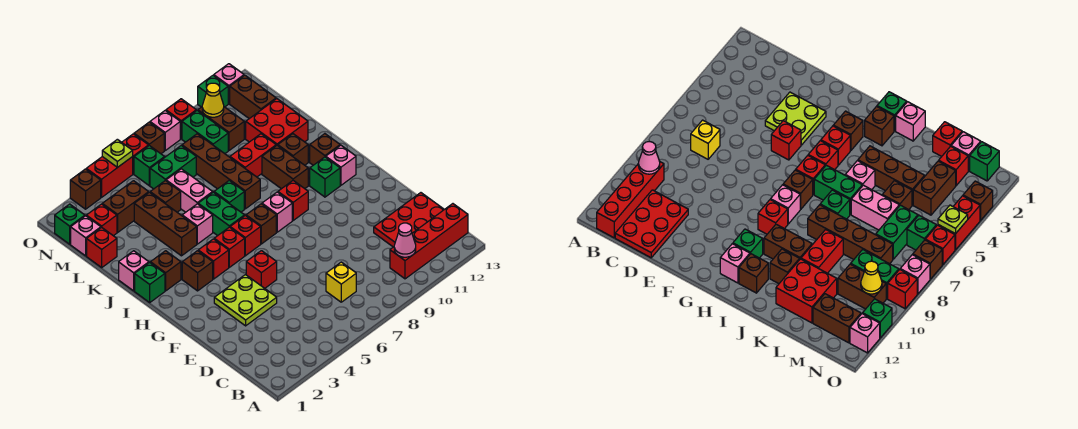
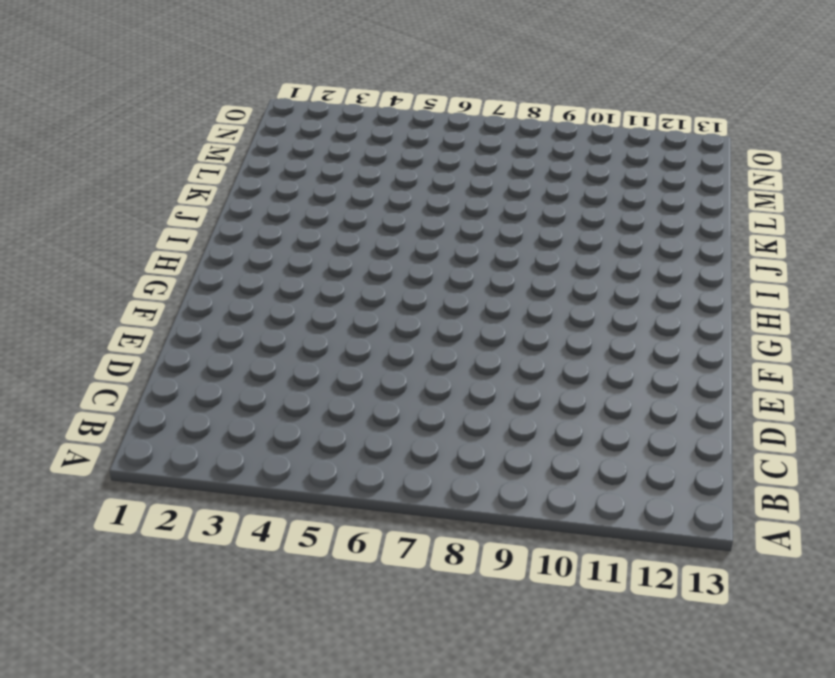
none -> red 1x4 brick [390,204,468,279]
none -> yellow 1x1 brick [326,262,356,302]
none -> red 2x3 plate [374,193,444,247]
none -> lime 2x2 plate [214,275,277,326]

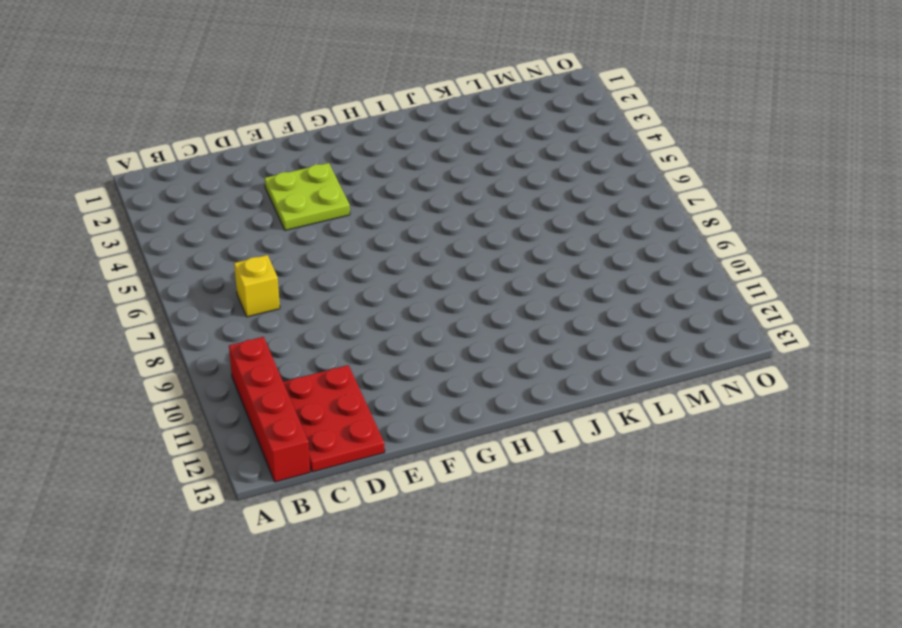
none -> red 1x1 brick [246,251,277,288]
none -> brown 1x1 brick [182,251,213,291]
none -> red 1x1 brick [198,239,229,279]
none -> red 1x1 brick [214,227,245,267]

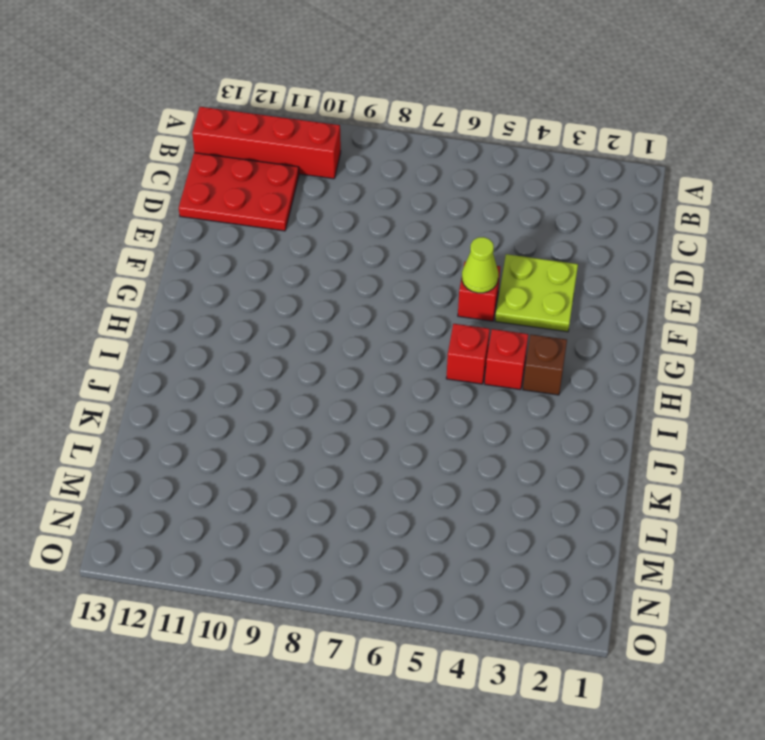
lime 1x1 cone [462,237,498,293] -> none
none -> yellow 1x1 brick [326,262,356,302]
none -> red 1x1 brick [230,216,261,256]
none -> brown 1x1 brick [246,204,276,244]
none -> pink 1x1 brick [262,192,292,232]

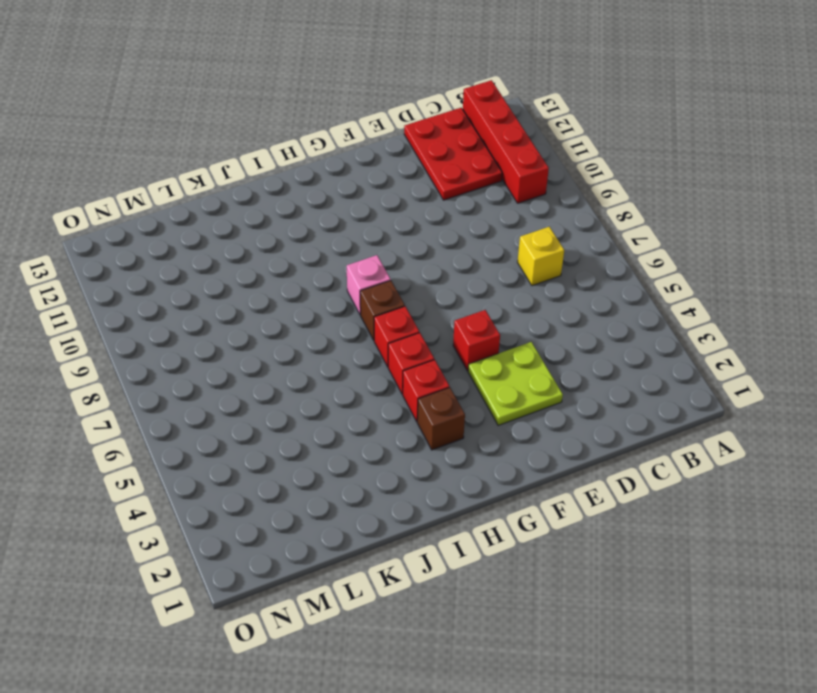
none -> red 1x1 brick [278,181,308,220]
none -> green 1x1 brick [310,157,340,197]
none -> pink 1x1 brick [326,145,356,185]
none -> green 1x1 brick [135,262,165,302]

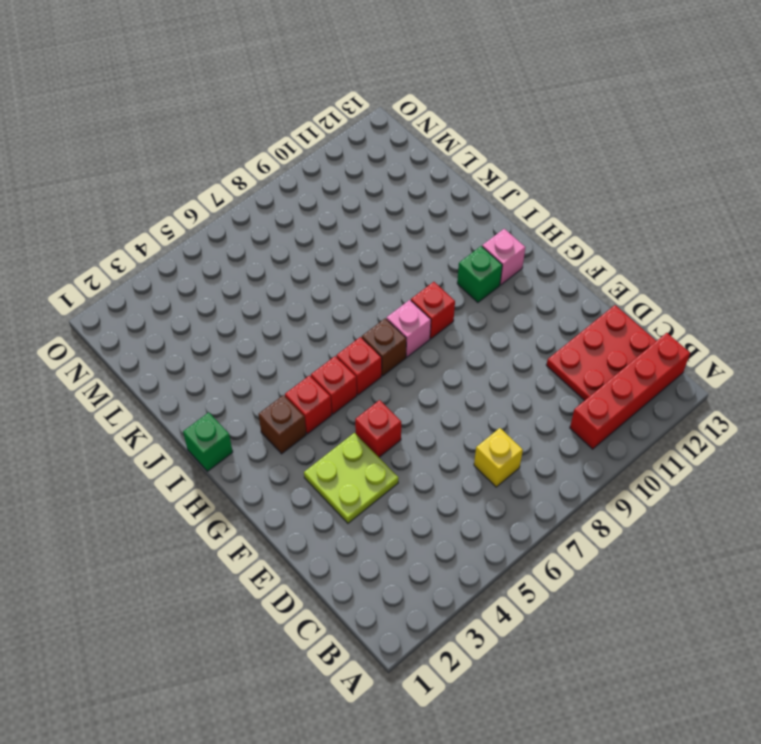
none -> brown 1x1 brick [150,251,181,291]
none -> green 1x2 brick [198,192,245,236]
none -> brown 1x2 brick [262,145,308,189]
none -> brown 1x1 brick [310,134,340,165]

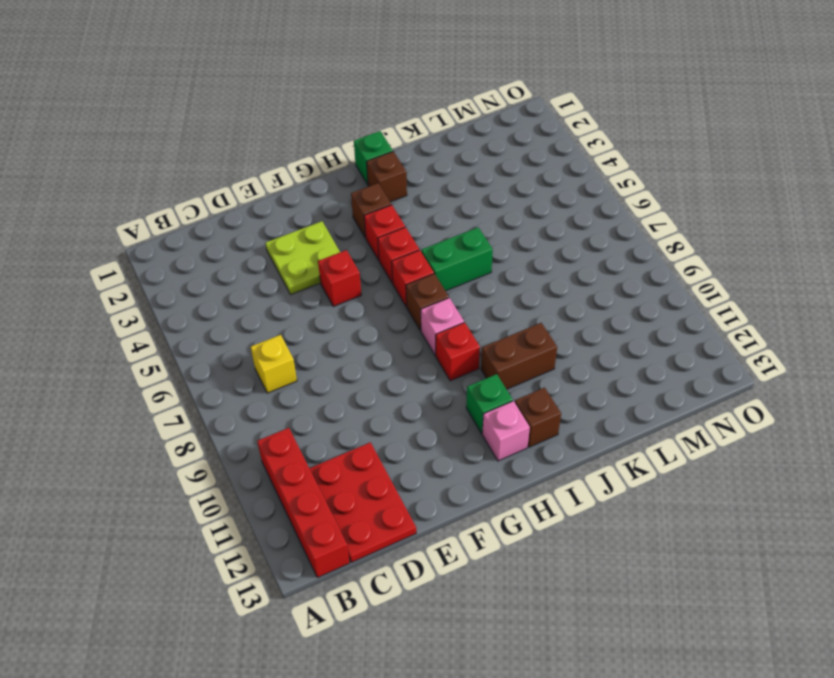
none -> pink 1x1 brick [119,251,149,291]
none -> brown 1x3 brick [134,192,197,256]
none -> pink 1x1 brick [182,204,213,244]
none -> green 1x1 brick [214,181,244,212]

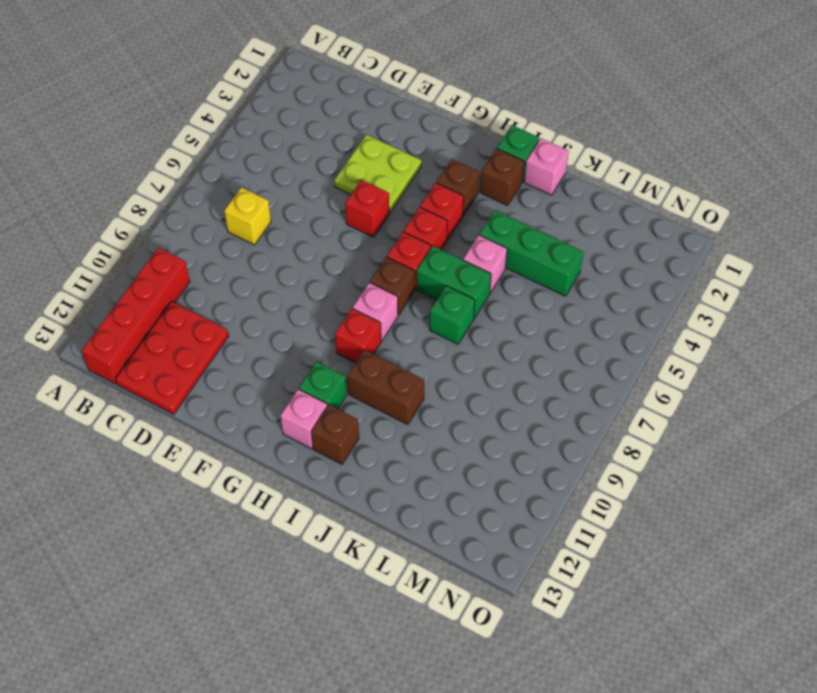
green 1x3 brick [479,210,583,296] -> brown 1x3 brick [134,192,197,256]
none -> brown 1x4 brick [182,134,260,209]
none -> brown 1x1 brick [278,134,308,165]
none -> pink 1x2 brick [166,169,213,212]
none -> red 1x2 brick [230,134,276,177]

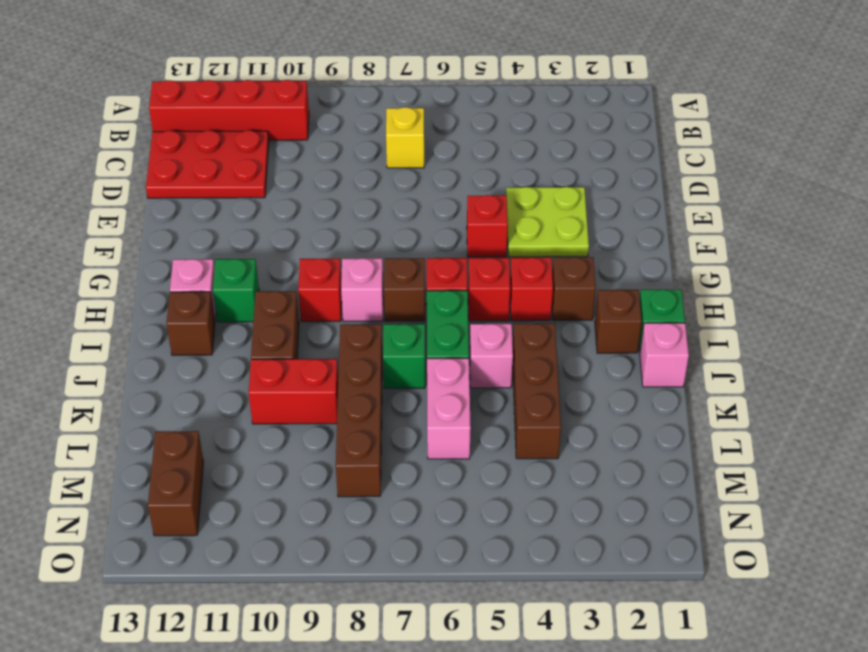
none -> brown 1x1 brick [278,134,308,165]
none -> red 2x2 brick [246,99,308,146]
none -> red 1x1 brick [87,227,117,267]
none -> brown 1x1 brick [150,181,181,212]

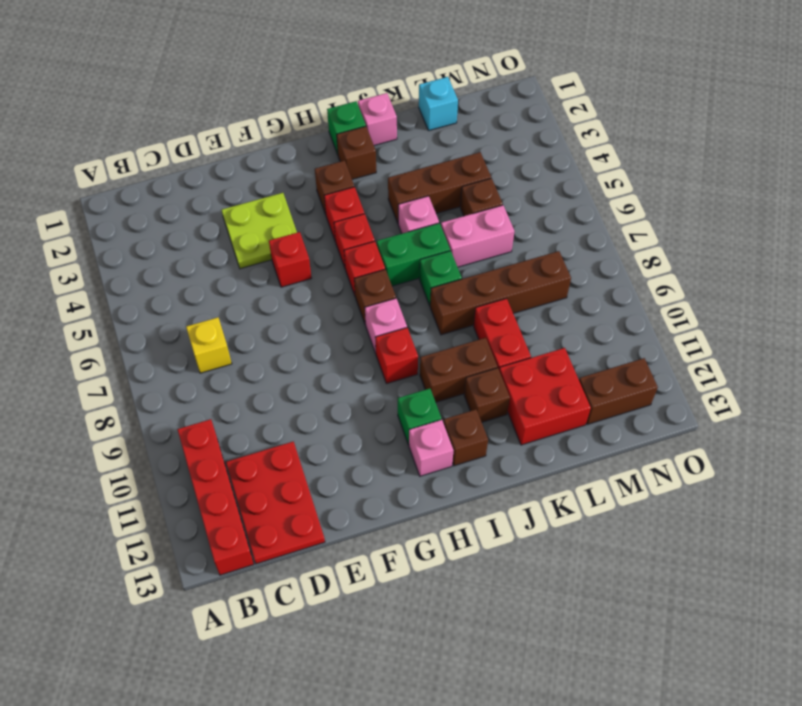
cyan 1x1 brick [419,77,458,131] -> red 1x1 brick [87,227,117,267]
none -> pink 1x1 brick [71,216,101,256]
none -> red 1x1 brick [86,204,117,236]
none -> brown 1x2 brick [102,181,149,232]
none -> green 1x2 brick [150,146,196,189]

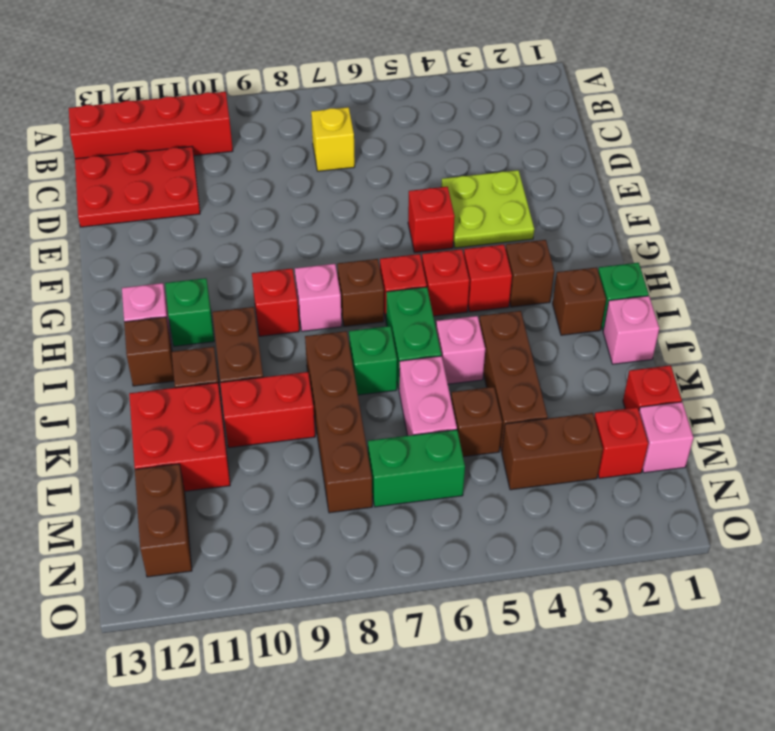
none -> green 1x2 brick [182,111,228,154]
none -> brown 1x2 brick [198,107,244,150]
none -> green 1x1 brick [55,204,85,244]
none -> green 1x1 brick [134,146,165,186]

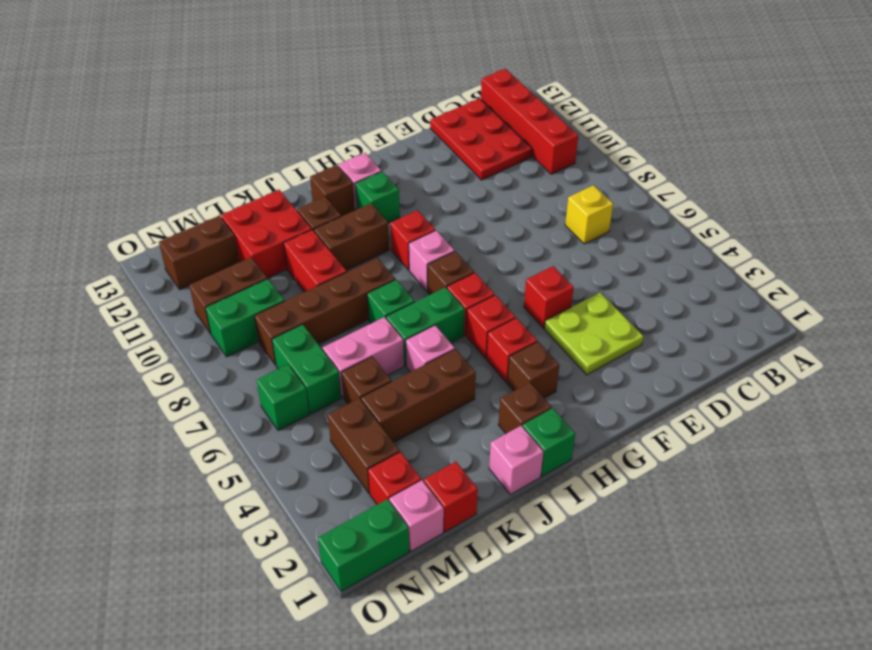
green 1x2 brick [318,499,409,592] -> green 1x1 brick [55,204,85,244]
none -> brown 1x1 brick [70,169,101,209]
none -> red 1x2 brick [86,157,133,197]
none -> red 1x1 brick [122,134,149,174]
none -> brown 1x1 brick [134,122,164,154]

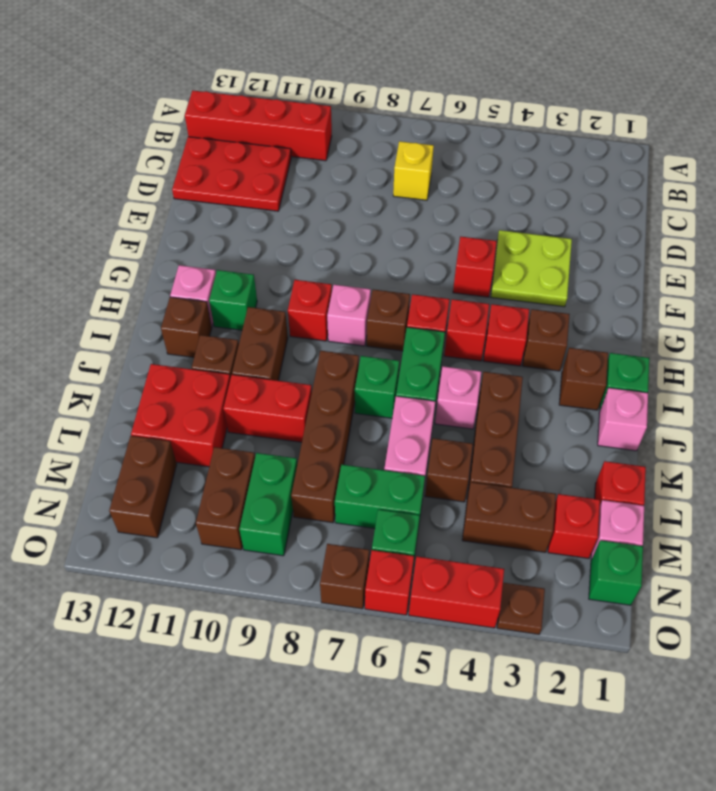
brown 1x1 plate [497,583,545,634] -> brown 1x1 brick [70,169,101,209]
none -> pink 1x1 brick [150,111,180,150]
none -> red 1x1 brick [166,99,196,139]
none -> green 1x1 brick [198,75,228,107]
none -> pink 1x1 brick [214,64,244,104]

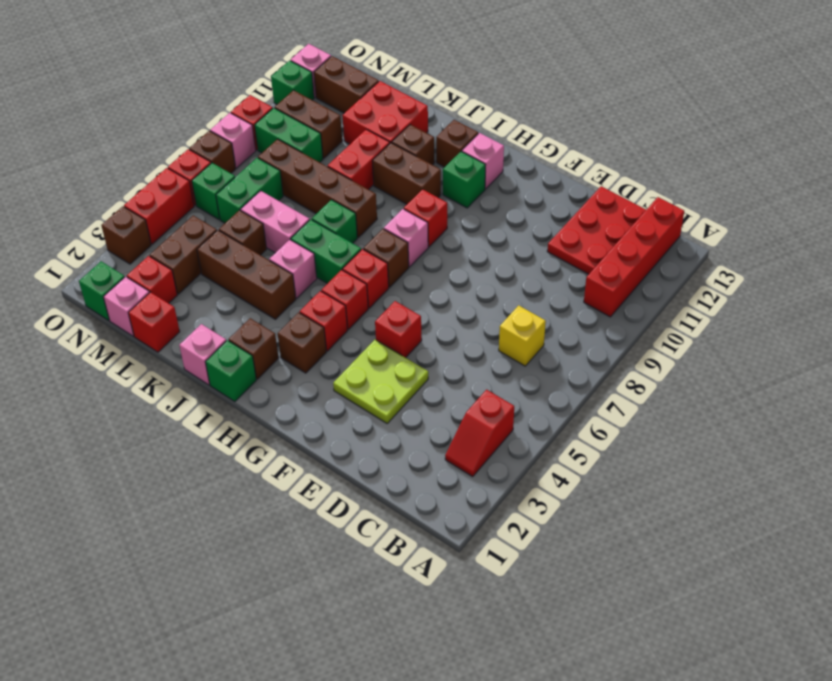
red 1x2 slope [445,390,514,477] -> none
none -> pink 1x1 cone [394,223,416,257]
none -> yellow 1x1 cone [202,83,224,117]
none -> lime 1x1 plate [102,139,133,168]

